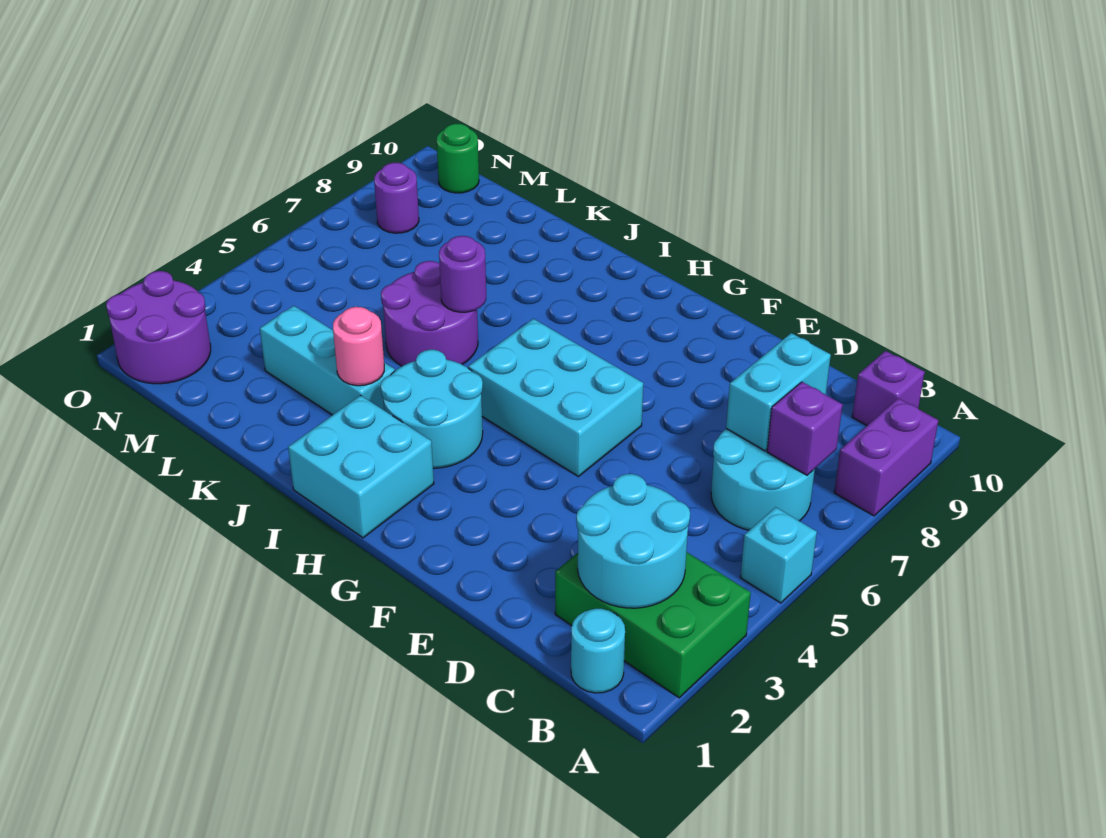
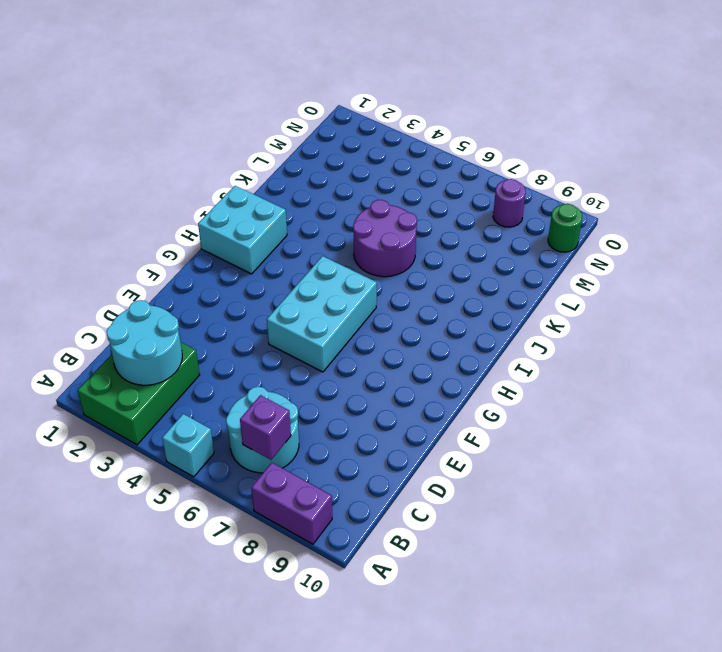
none -> cyan 1x1 round brick [571,609,625,693]
none -> purple 1x1 brick [852,351,925,425]
none -> cyan 2x2 round brick [381,350,483,468]

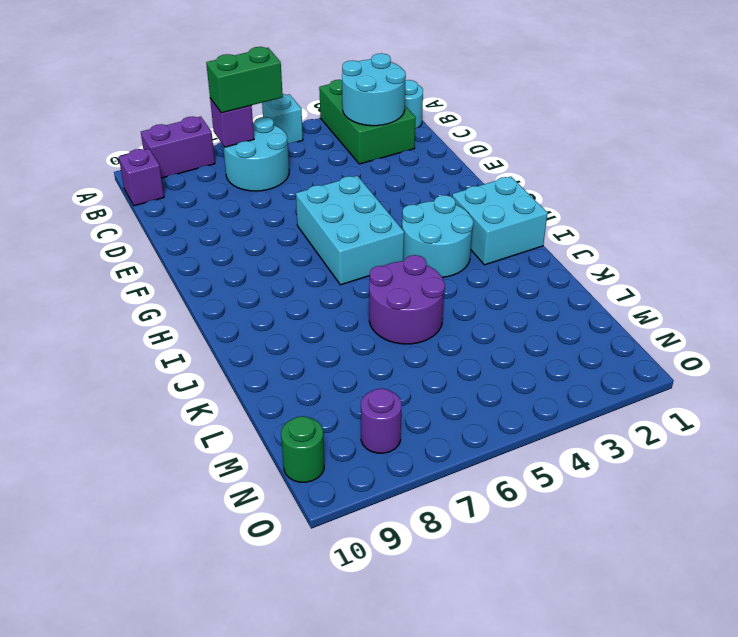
green 1x2 brick [206,47,283,113] -> none
none -> cyan 1x3 brick [260,306,395,415]
none -> purple 2x2 round brick [106,271,211,384]
none -> cyan 1x2 brick [726,333,831,451]

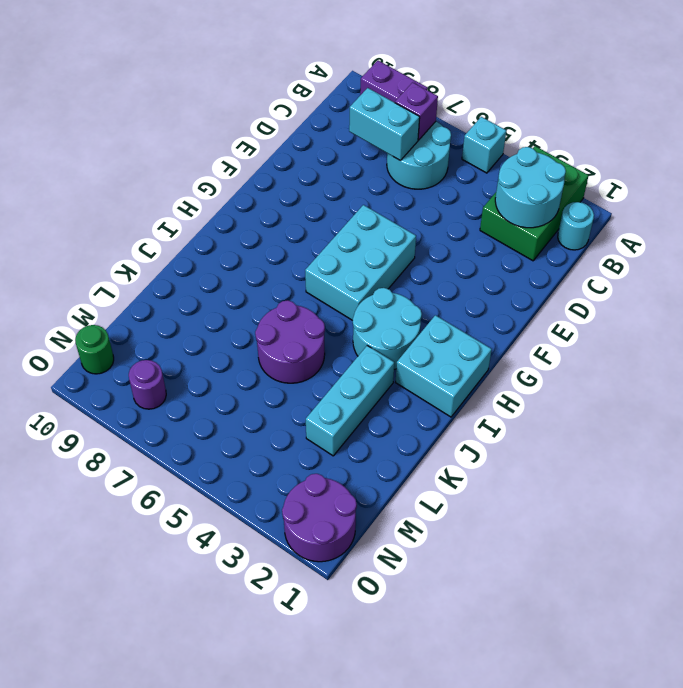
none -> purple 1x1 brick [852,351,925,425]
none -> pink 1x1 round brick [333,307,384,386]
none -> purple 1x1 round brick [439,236,486,312]

